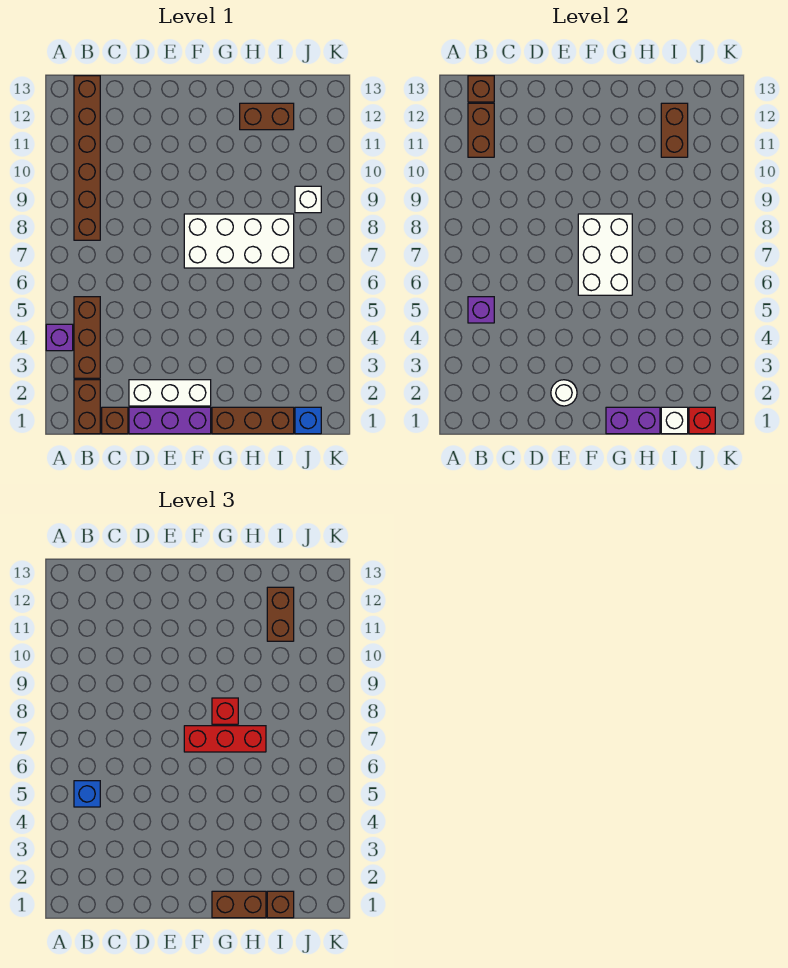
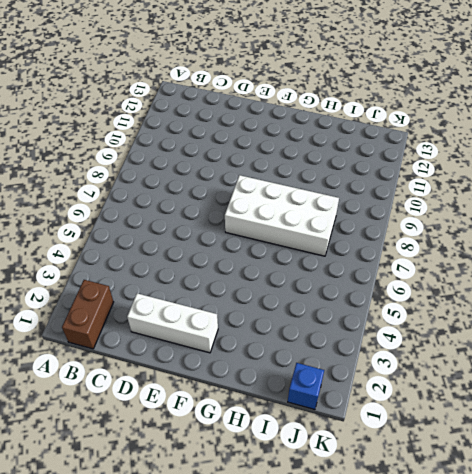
none -> purple 1x1 brick [46,324,73,351]
none -> brown 1x3 brick [74,297,100,378]
none -> brown 1x6 brick [74,76,100,240]

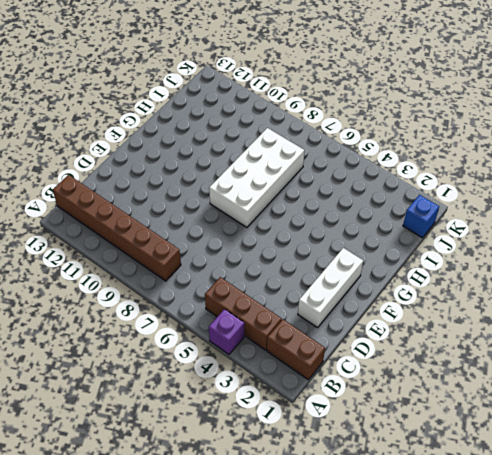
none -> brown 1x1 brick [102,407,128,434]
none -> purple 1x3 brick [129,407,211,434]
none -> brown 1x3 brick [212,407,294,434]

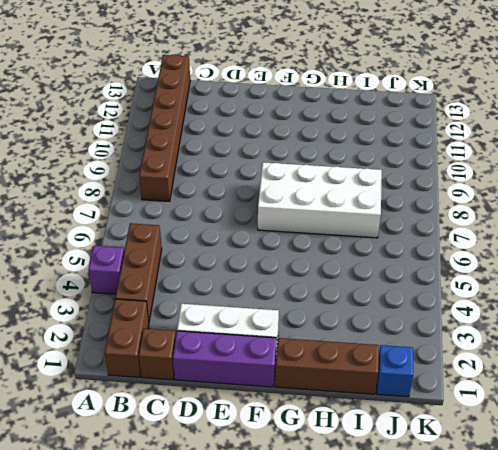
none -> brown 1x2 brick [240,103,294,130]
none -> white 1x1 brick [295,186,321,213]
none -> purple 1x1 brick [468,297,494,323]

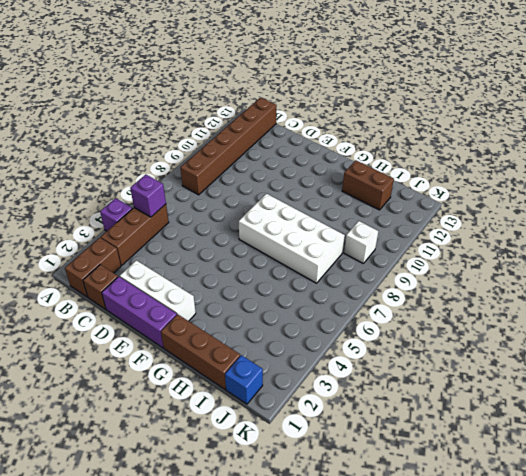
none -> brown 1x2 brick [468,103,494,157]
none -> brown 1x1 brick [468,76,494,102]
none -> white 1x1 round brick [551,380,577,406]

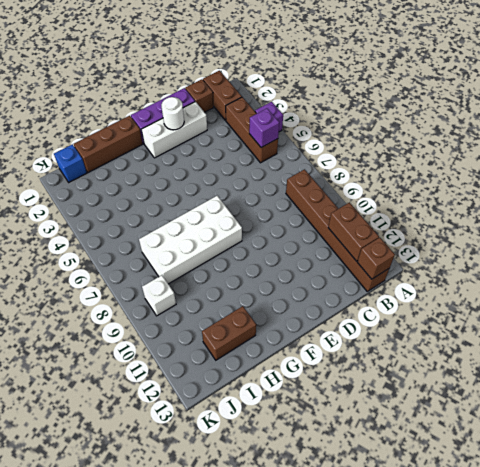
none -> white 2x3 brick [578,214,632,295]
none -> purple 1x2 brick [606,407,660,434]
none -> white 1x1 brick [661,407,688,434]

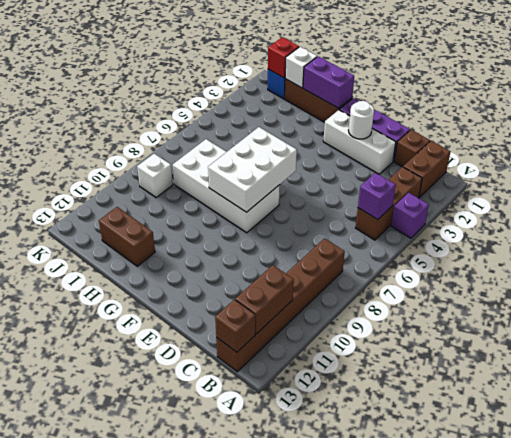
none -> brown 1x2 brick [661,103,688,157]
none -> blue 1x1 brick [74,781,100,807]
none -> red 1x3 brick [184,726,266,752]

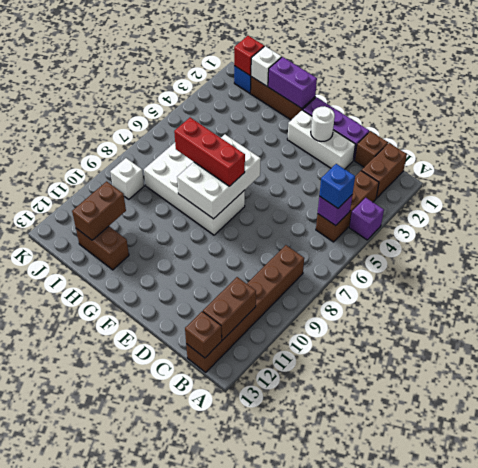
none -> brown 1x2 brick [212,891,266,918]
none -> red 1x1 brick [212,698,238,724]
none -> brown 1x1 brick [267,891,294,918]

